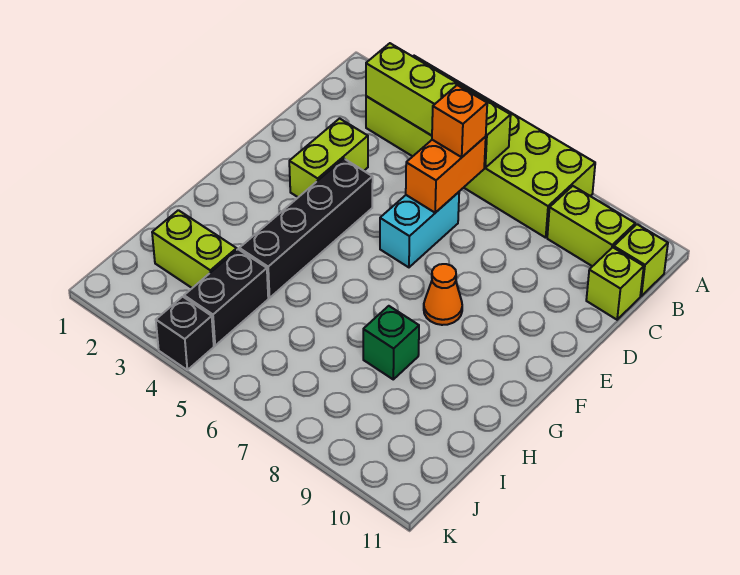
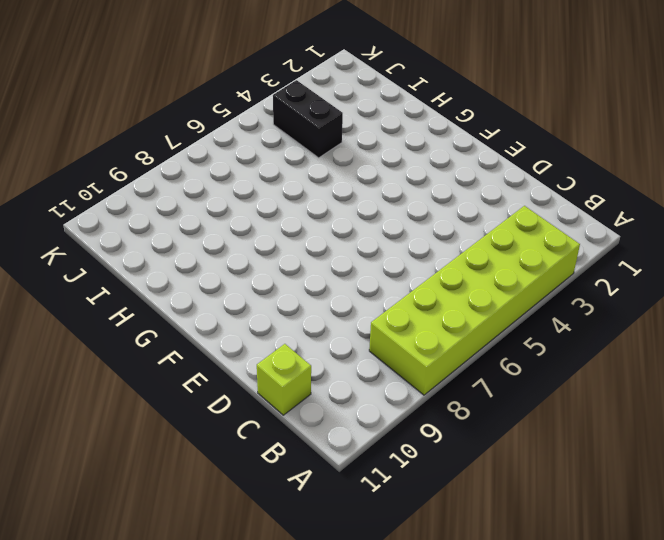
none -> lime 1x2 brick [547,186,635,266]
none -> lime 1x1 brick [614,224,668,296]
none -> lime 1x2 brick [289,119,368,197]

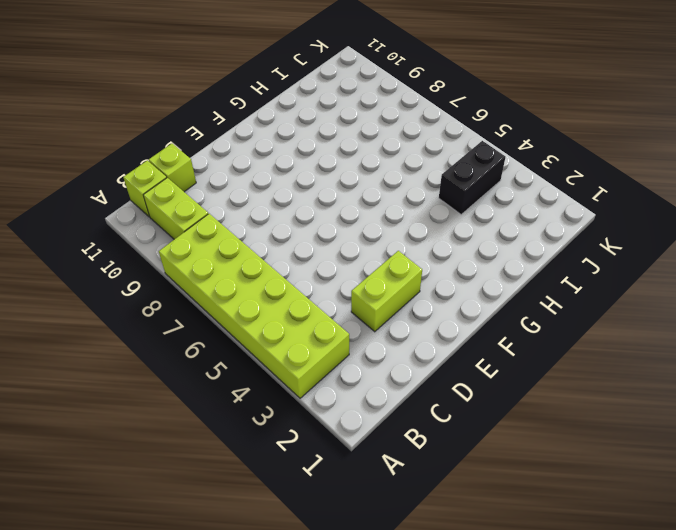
none -> cyan 1x2 brick [380,192,459,267]
none -> black 1x4 brick [239,159,373,298]
none -> orange 1x1 cone [424,264,462,325]

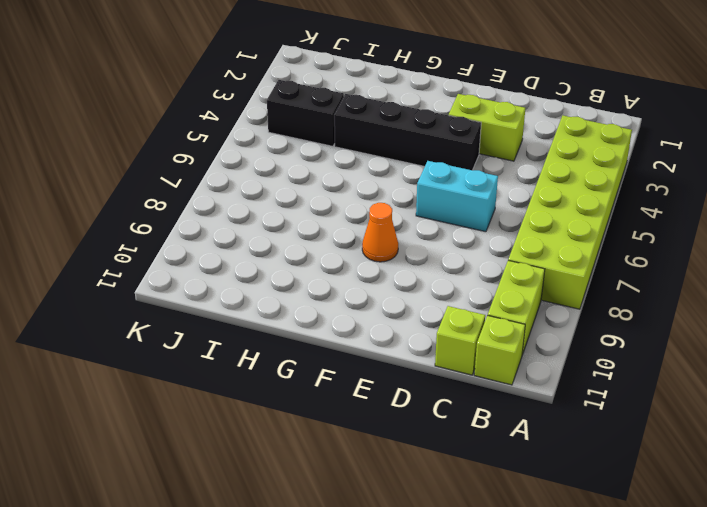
none -> green 1x1 brick [363,306,419,379]
none -> lime 1x2 brick [152,210,237,288]
none -> black 1x1 brick [156,297,214,370]

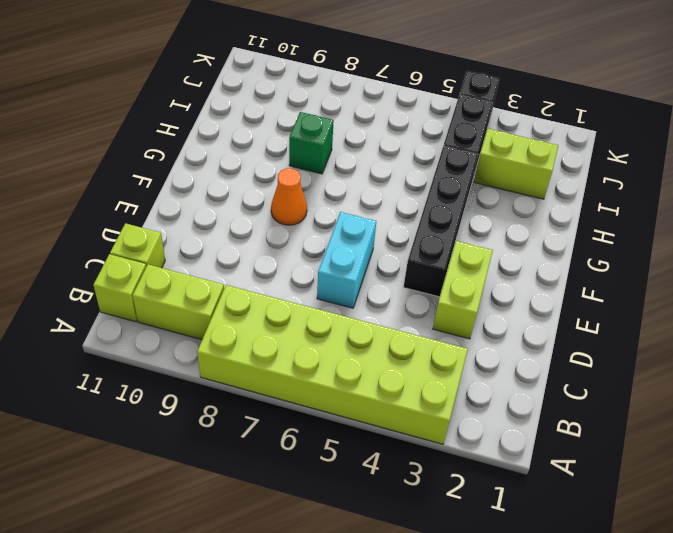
none -> lime 1x4 brick [366,43,511,168]
none -> orange 1x2 brick [406,137,486,213]
none -> orange 1x1 brick [432,85,487,157]

